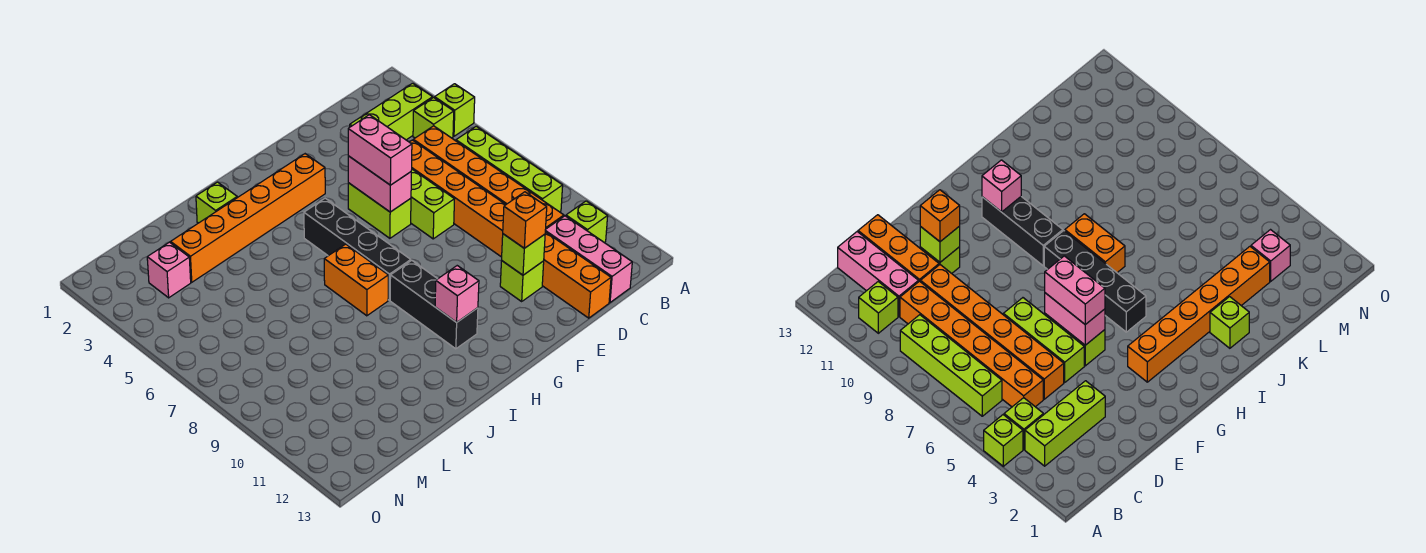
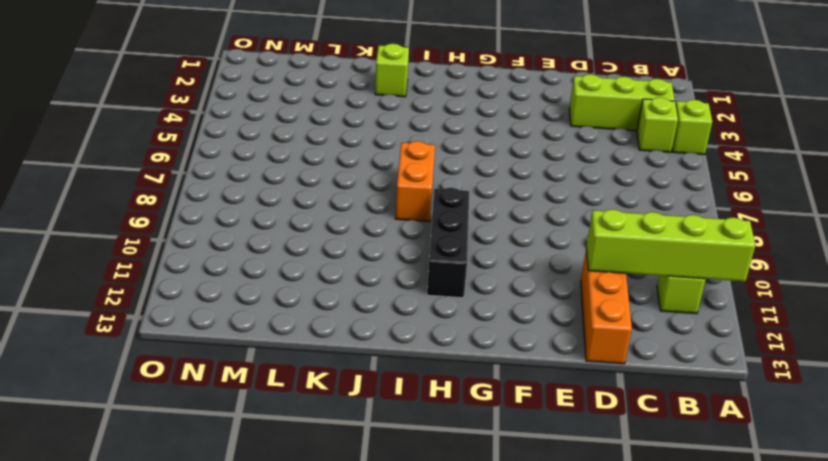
lime 1x4 brick [587,209,755,281] -> lime 1x4 brick turned to [456,126,563,212]
none -> orange 1x6 brick [413,126,564,229]
none -> pink 1x3 brick [545,216,632,302]
none -> orange 1x6 brick [410,140,506,257]

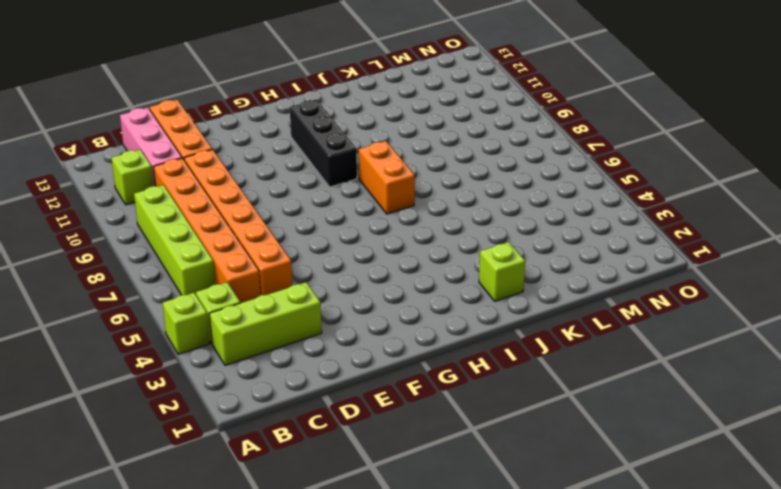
none -> lime 1x3 brick [411,169,454,239]
none -> lime 1x1 brick [500,260,544,301]
none -> lime 1x2 brick [348,183,411,238]

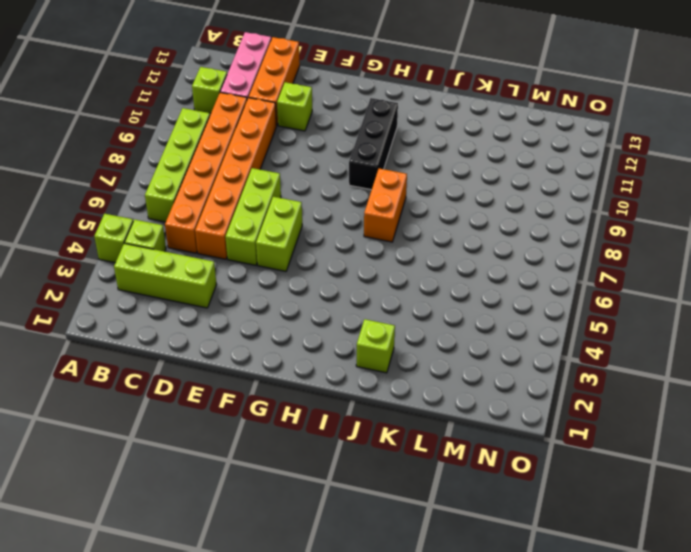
none -> orange 1x6 brick [171,154,325,282]
none -> black 1x4 brick [304,198,411,300]
none -> pink 1x1 brick [147,242,191,298]

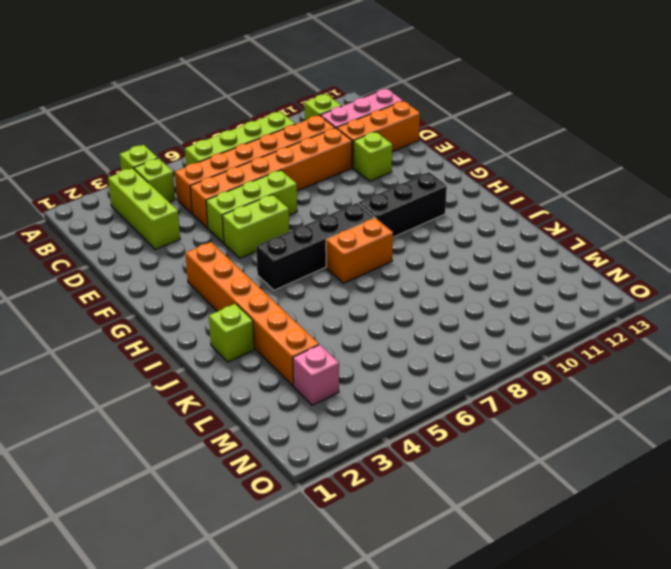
none -> lime 1x1 brick [502,234,545,275]
none -> pink 1x2 brick [348,156,411,212]
none -> pink 1x1 brick [435,266,479,322]

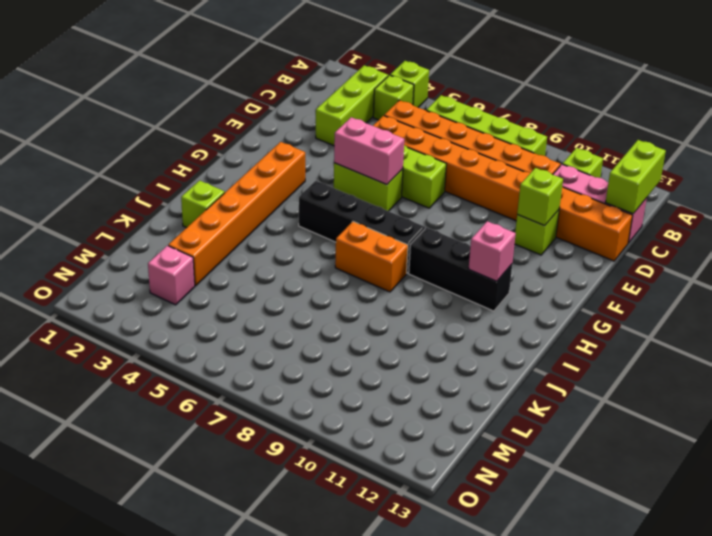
lime 1x2 brick [605,140,666,214] -> none
none -> orange 1x1 brick [503,192,547,248]
none -> pink 1x2 brick [348,115,412,185]

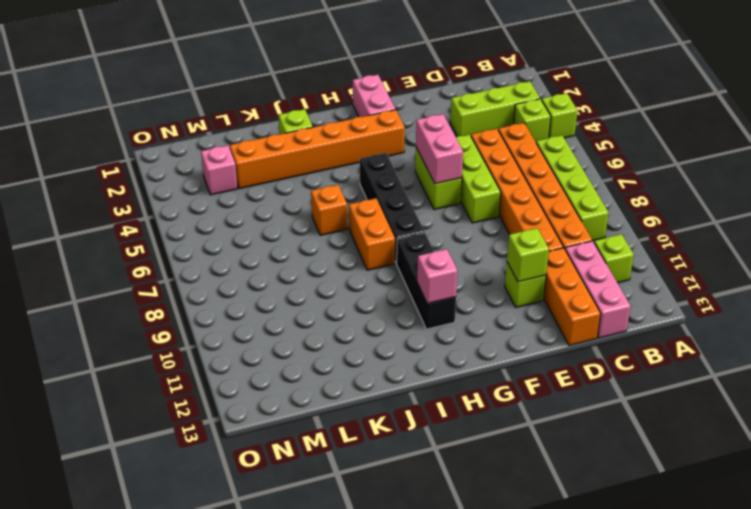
pink 1x2 brick [353,75,396,117] -> pink 1x2 brick moved to [348,115,412,185]
orange 1x1 brick [311,185,347,235] -> orange 1x1 brick moved to [503,192,547,248]

